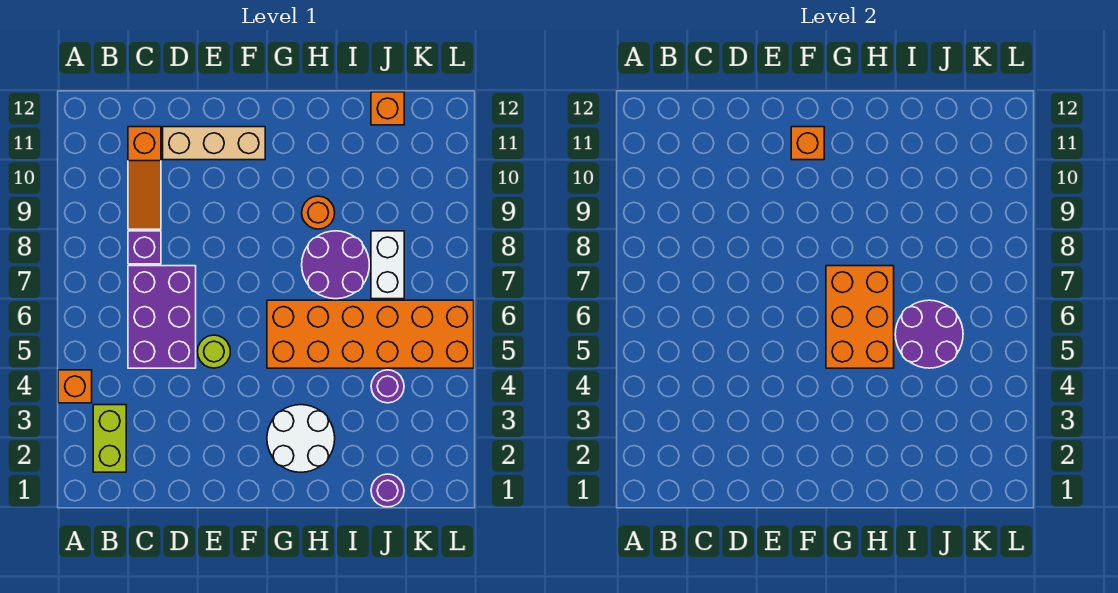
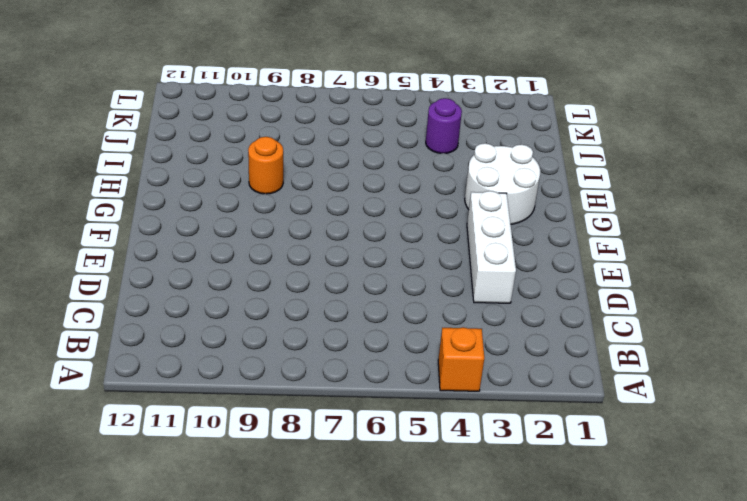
white 1x3 brick [467,191,516,303] -> none
none -> lime 1x2 brick [93,405,126,472]
none -> purple 2x3 brick [128,266,196,368]
none -> purple 1x1 brick [128,231,161,264]

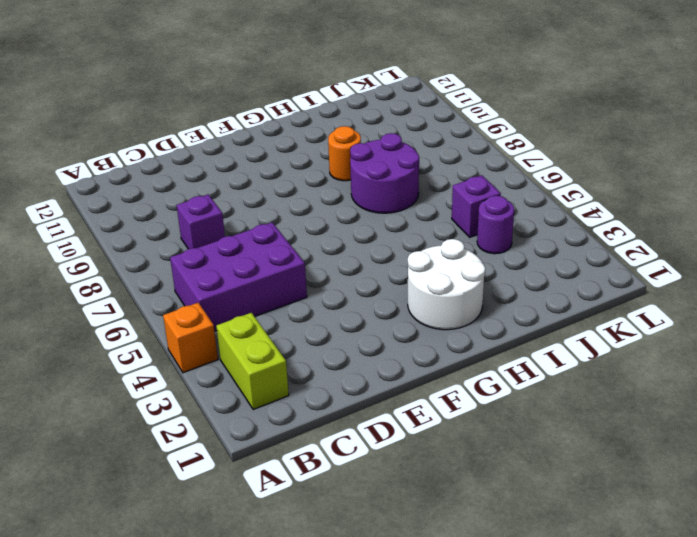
purple 2x3 brick [170,223,307,331] -> purple 2x3 brick turned to [128,266,196,368]
purple 1x1 brick [452,175,501,237] -> orange 2x6 brick [267,300,474,368]
none -> orange 1x3 slope [128,127,161,229]
none -> tan 1x3 brick [163,127,265,160]
none -> lime 1x1 round brick [197,335,230,368]

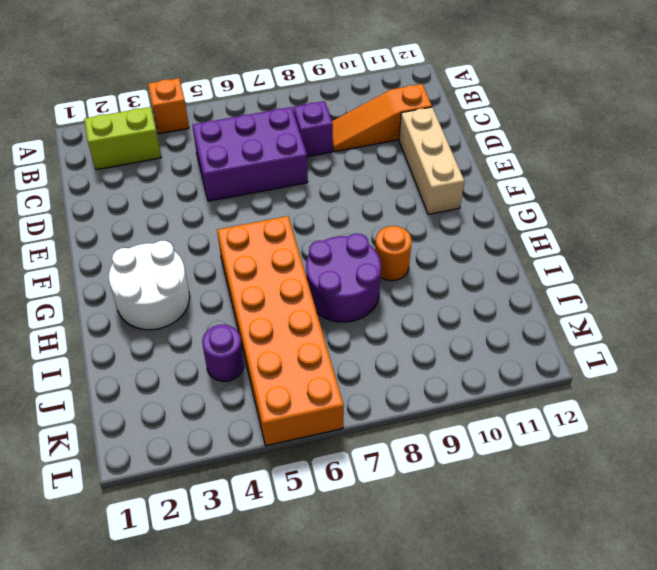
none -> lime 1x1 round brick [197,335,230,368]
none -> purple 1x1 round brick [371,474,404,507]
none -> white 1x2 brick [371,231,404,299]

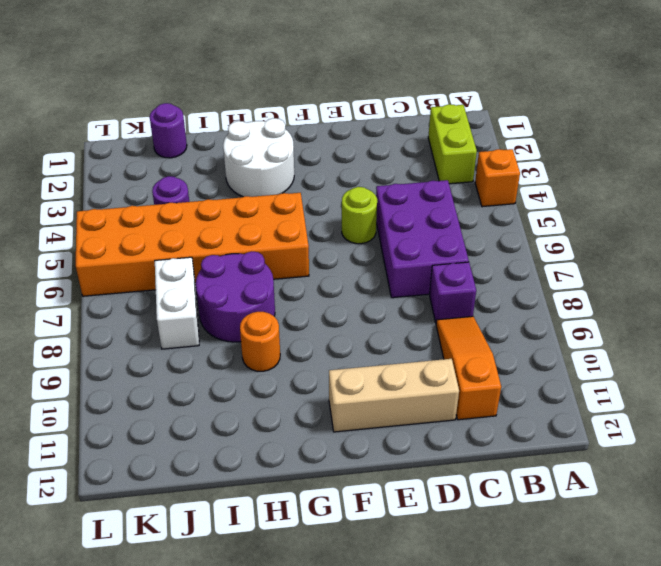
none -> orange 1x1 brick [371,92,404,125]
none -> orange 1x1 brick [791,127,824,160]
none -> orange 2x3 brick [826,266,894,368]

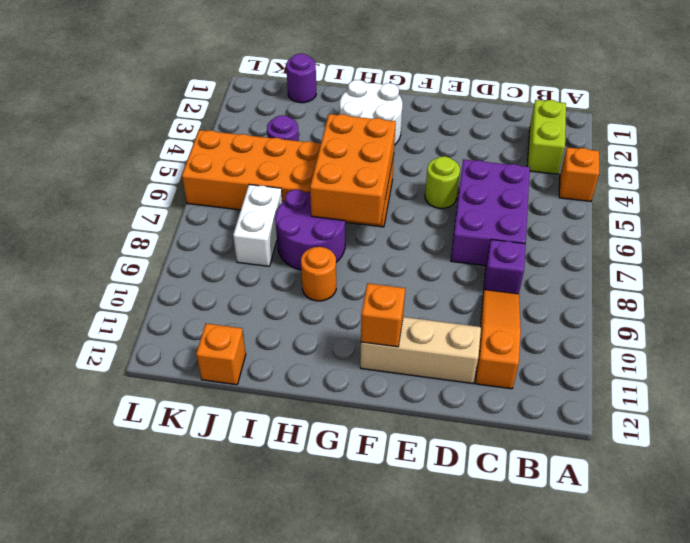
none -> purple 2x2 round brick [895,300,963,368]

